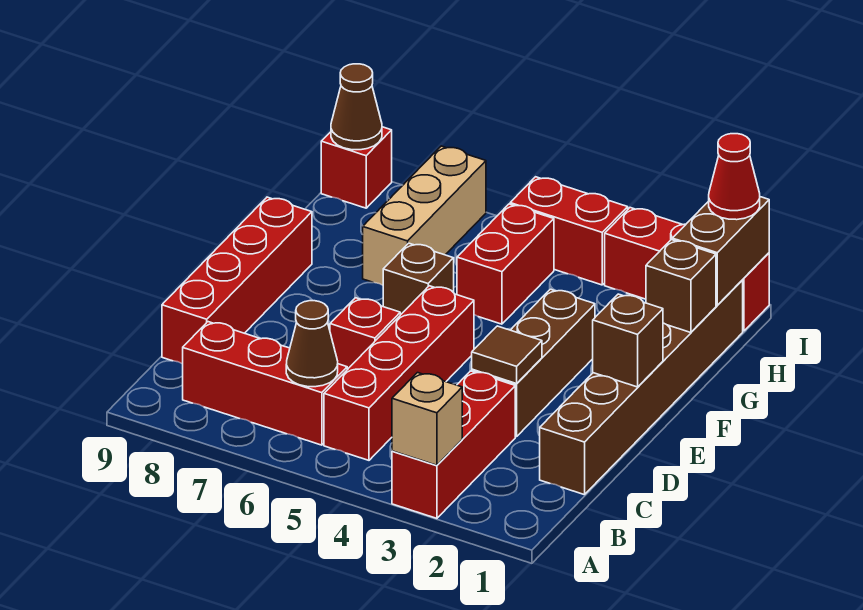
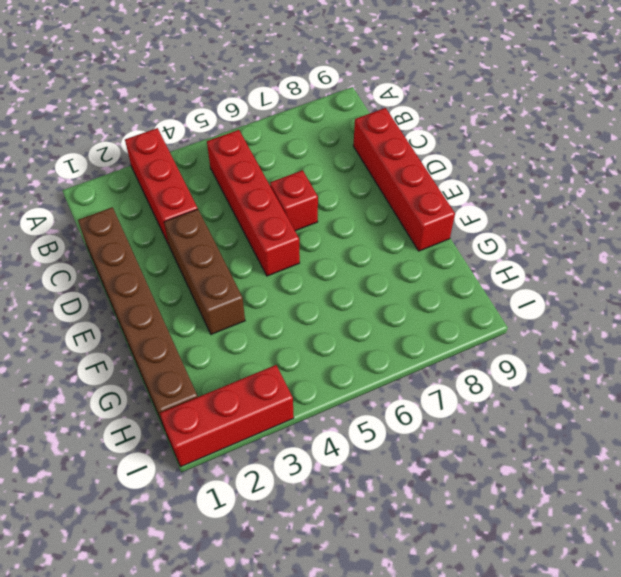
none -> red 1x3 brick [183,322,347,445]
none -> brown 1x1 brick [383,243,454,315]
none -> red 1x2 brick [457,204,554,324]

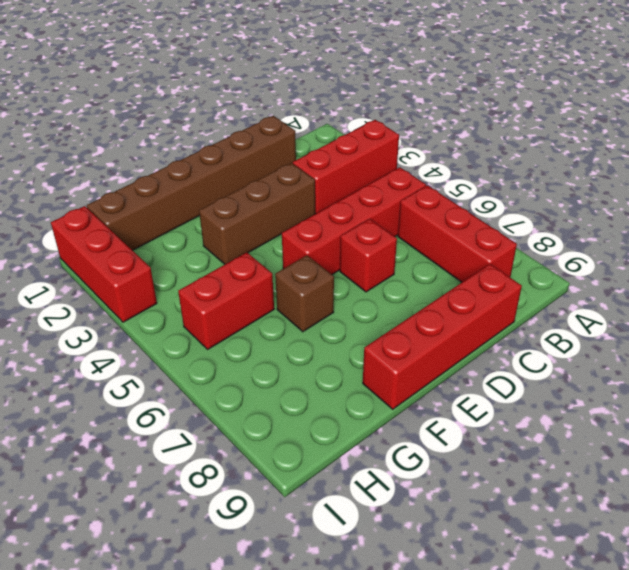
none -> tan 1x3 brick [363,146,486,285]
none -> red 1x2 brick [510,177,628,285]
none -> red 1x1 brick [321,127,392,208]

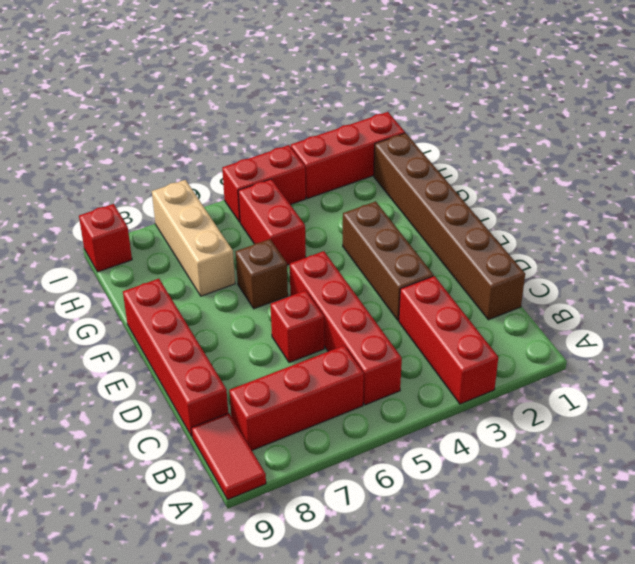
red 1x2 tile [191,413,266,499] -> none
none -> tan 1x1 brick [392,373,462,465]
none -> brown 1x1 cone [286,301,338,387]
none -> brown 1x1 tile [472,326,542,384]

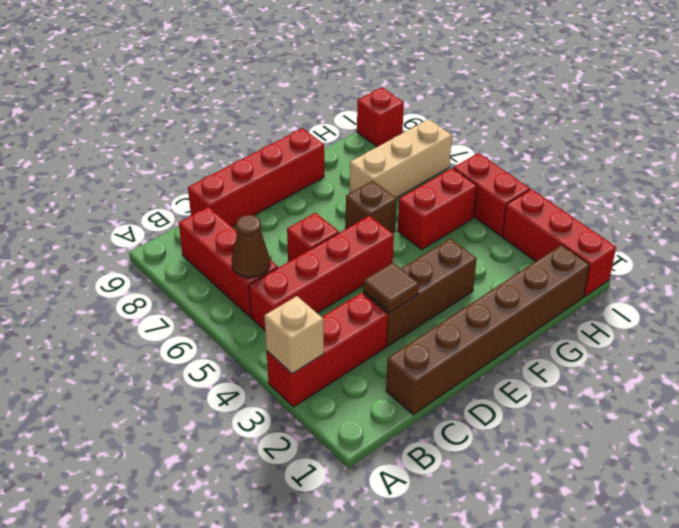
none -> brown 1x1 brick [593,294,663,387]
none -> brown 1x1 brick [646,240,716,333]
none -> brown 1x2 brick [672,197,769,305]

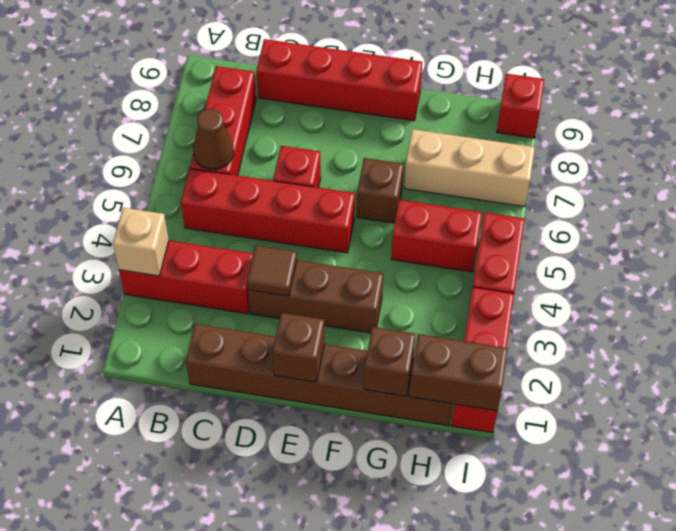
none -> brown 1x1 cone [331,64,382,150]
none -> red 1x1 cone [709,134,760,220]

